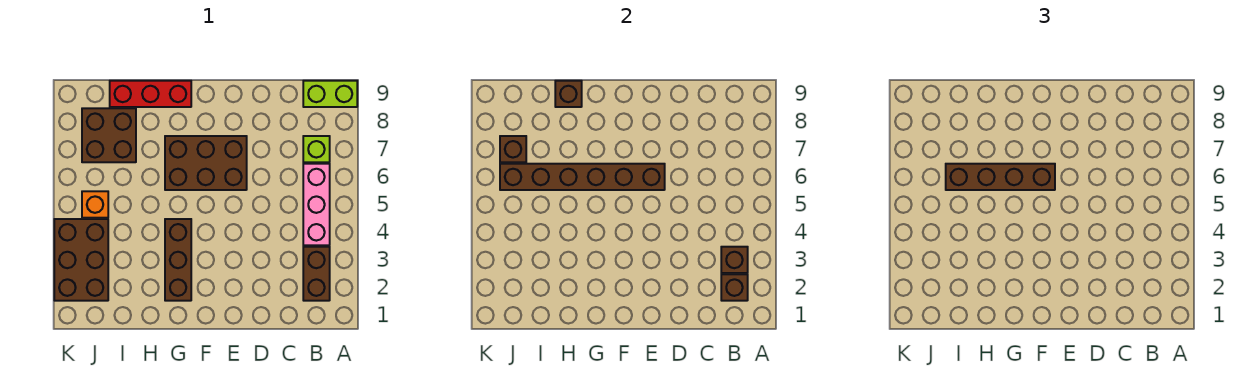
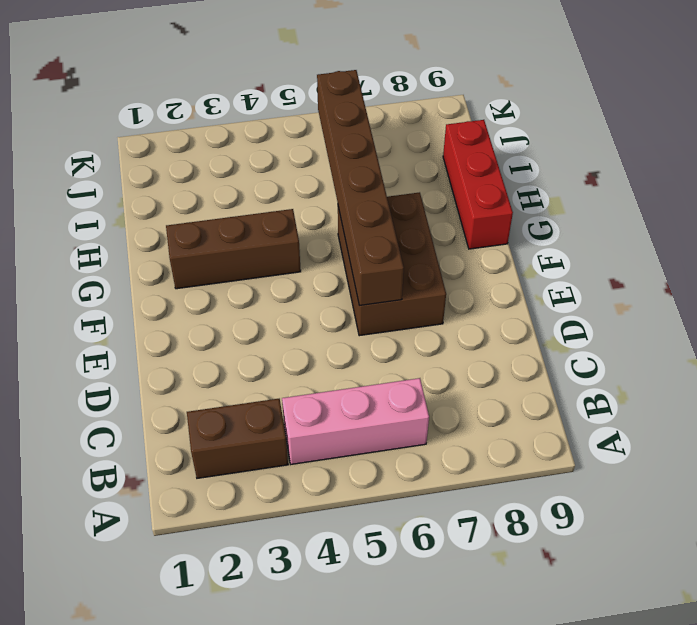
none -> lime 1x2 brick [303,81,357,107]
none -> lime 1x1 brick [303,136,330,162]
none -> brown 2x2 brick [82,108,136,162]

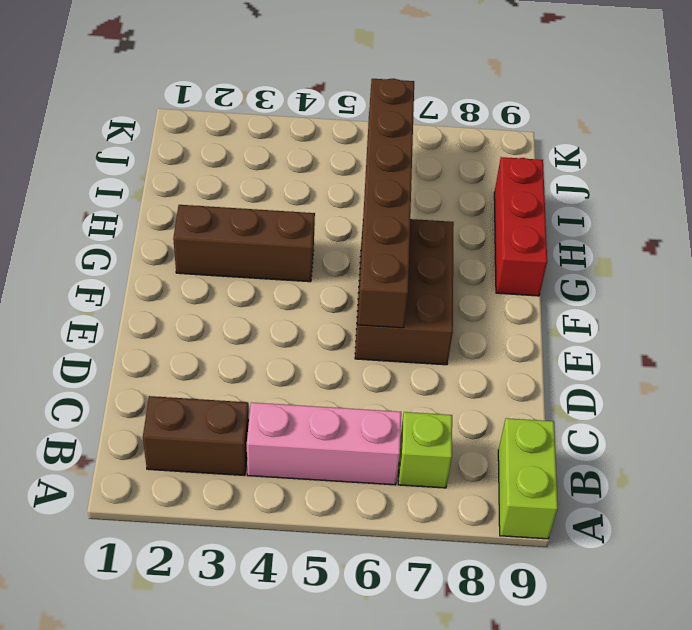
none -> brown 2x2 brick [82,108,136,162]
none -> brown 2x3 brick [54,219,108,301]
none -> orange 1x1 brick [82,191,108,218]

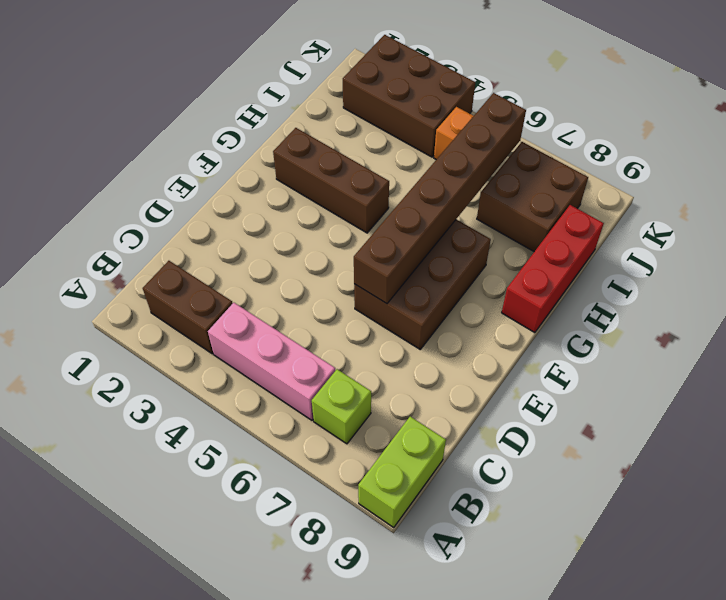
none -> brown 1x1 brick [721,274,748,301]
none -> brown 1x1 brick [721,247,748,273]
none -> brown 1x1 brick [555,81,582,107]

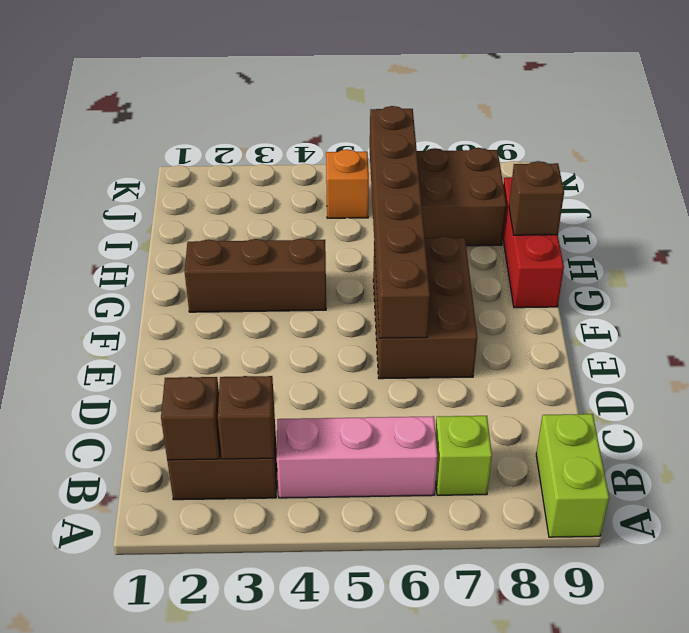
none -> brown 2x3 brick [54,219,108,301]
none -> brown 1x1 brick [500,136,526,162]
none -> brown 1x4 brick [946,164,1055,190]

